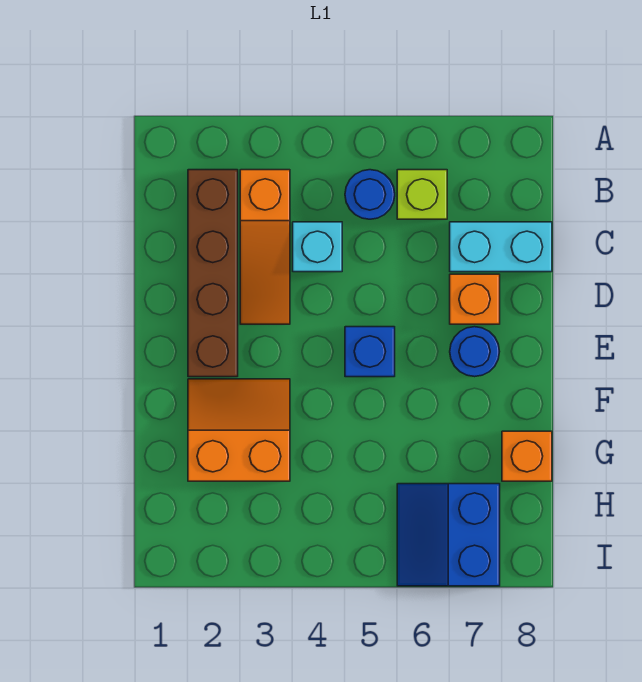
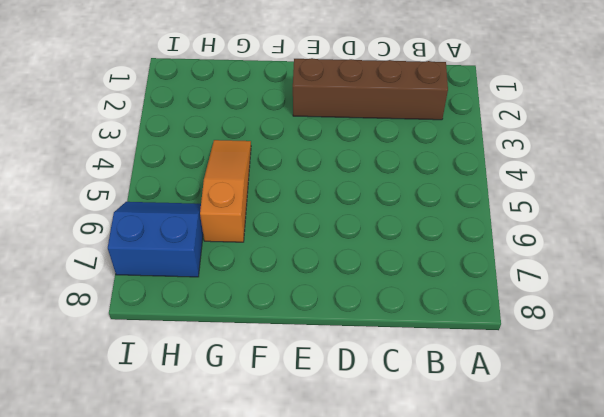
orange 1x3 slope [200,140,251,242] -> orange 1x3 slope turned to [240,170,290,324]
none -> blue 1x1 round brick [345,170,395,219]
none -> lime 1x1 brick [397,170,447,219]
none -> cyan 1x1 brick [293,222,342,272]

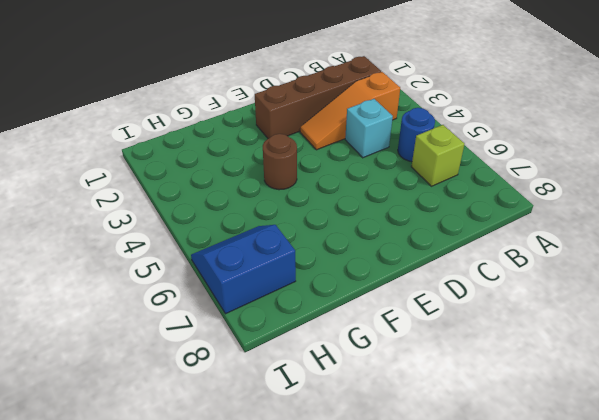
brown 1x1 round brick [263,134,297,190] -> none
none -> cyan 1x2 brick [450,222,552,272]
none -> orange 1x1 brick [450,274,500,324]
none -> blue 1x1 brick [345,327,395,377]

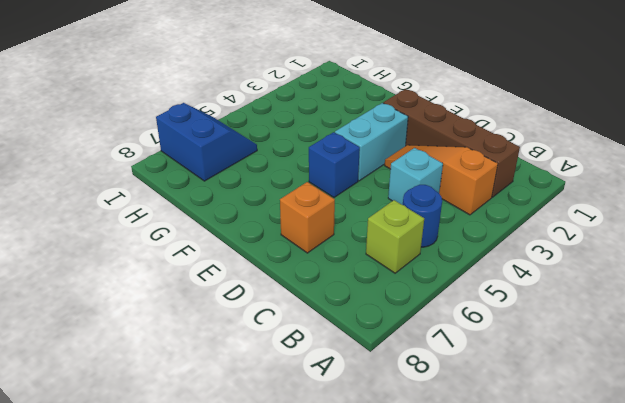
cyan 1x2 brick [335,103,408,181] -> cyan 1x2 brick moved to [450,222,552,272]
none -> blue 1x1 round brick [450,327,500,377]
none -> orange 2x2 slope [188,379,290,481]
none -> orange 1x1 brick [502,431,552,481]

